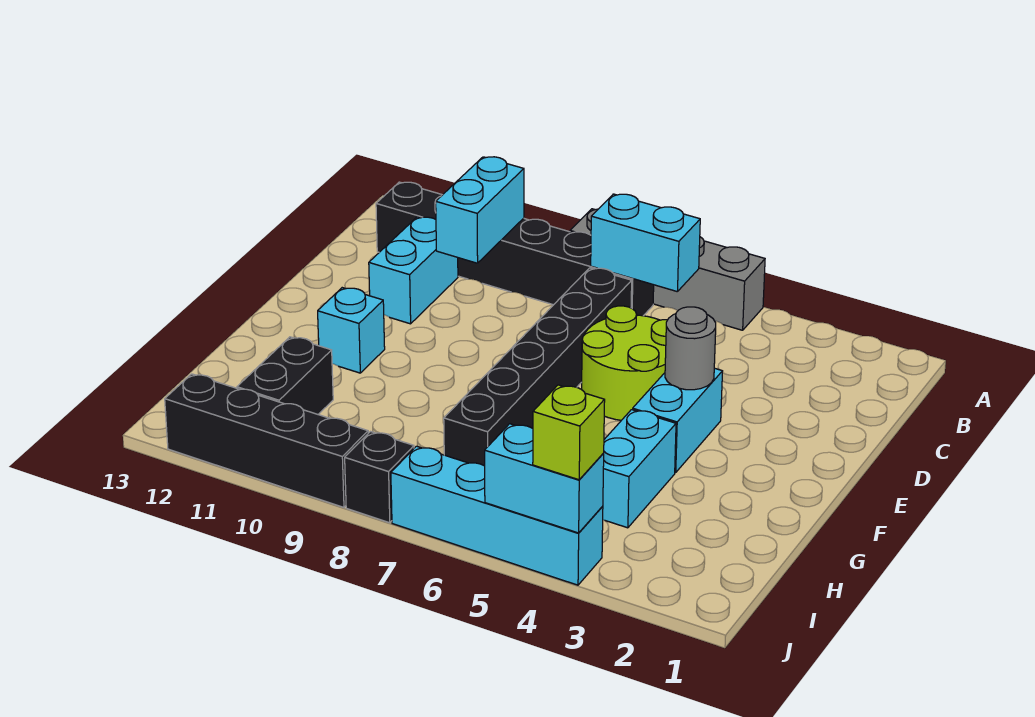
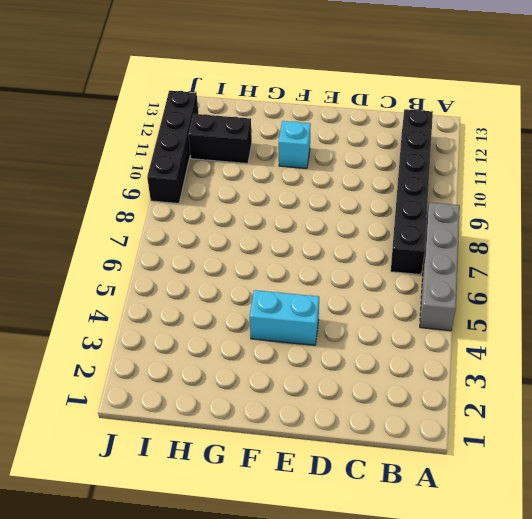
none -> black 1x6 brick [444,268,632,466]
none -> cyan 1x2 brick [369,217,458,324]
none -> lime 2x2 round brick [582,306,667,420]

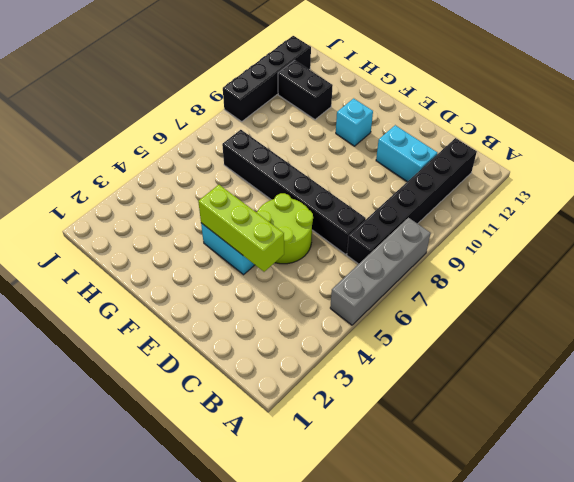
lime 1x3 brick [198,185,284,272] -> grey 1x1 round brick [665,307,716,390]
none -> cyan 1x2 brick [603,410,676,528]
none -> cyan 1x4 brick [391,446,603,585]
none -> black 1x1 brick [345,432,414,523]

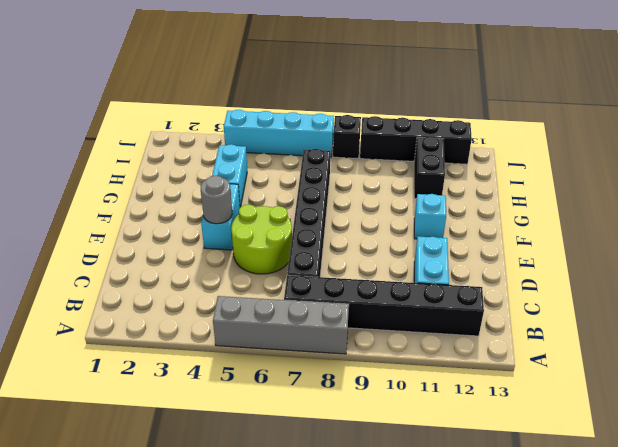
none -> cyan 1x2 brick [591,194,700,292]
none -> cyan 1x2 brick [436,157,524,263]
none -> cyan 1x2 brick [485,424,604,533]

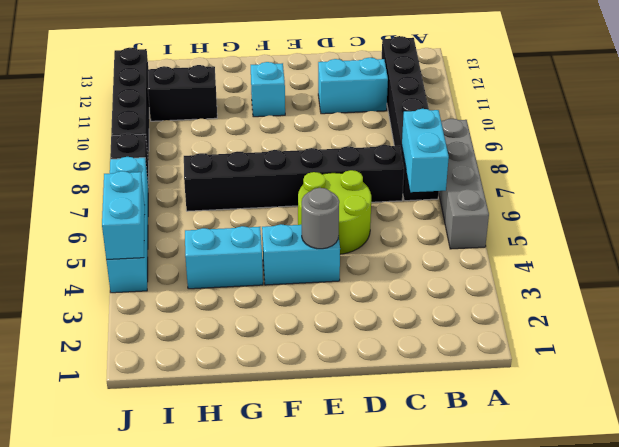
none -> cyan 1x2 brick [436,157,524,263]
none -> lime 1x1 brick [533,385,605,480]

